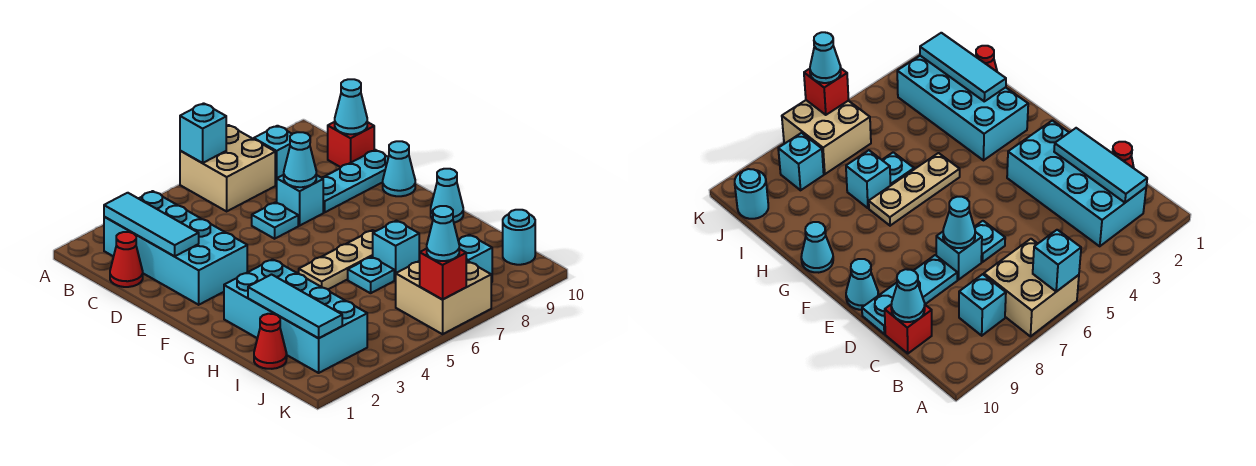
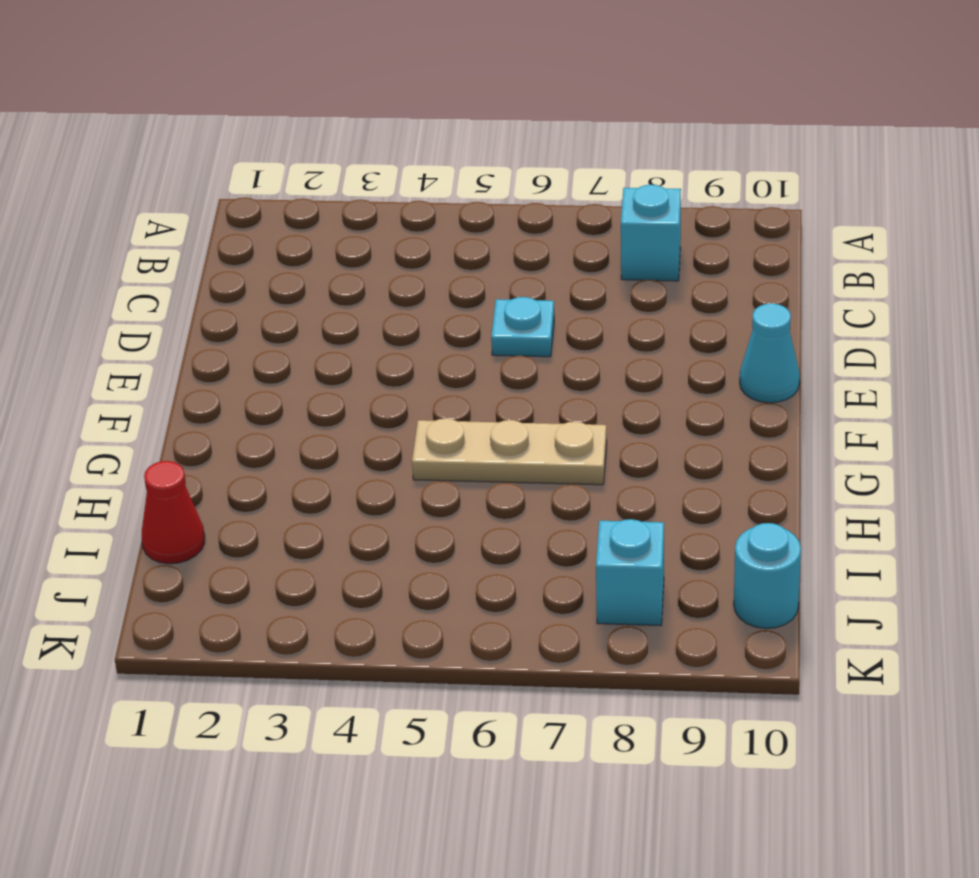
none -> tan 2x2 brick [180,125,275,211]
none -> cyan 2x4 brick [104,191,247,305]
none -> red 1x1 cone [110,232,143,287]

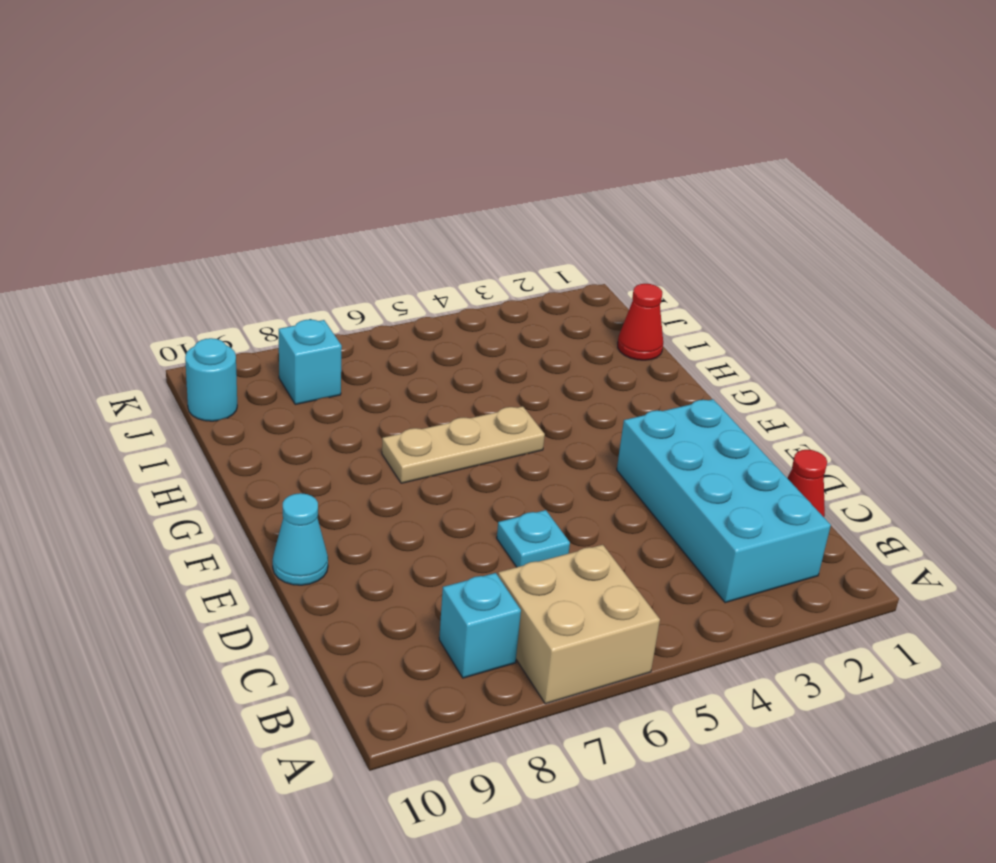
none -> red 1x1 brick [328,122,374,167]
none -> cyan 1x1 brick [277,175,323,226]
none -> cyan 1x3 plate [322,150,388,212]

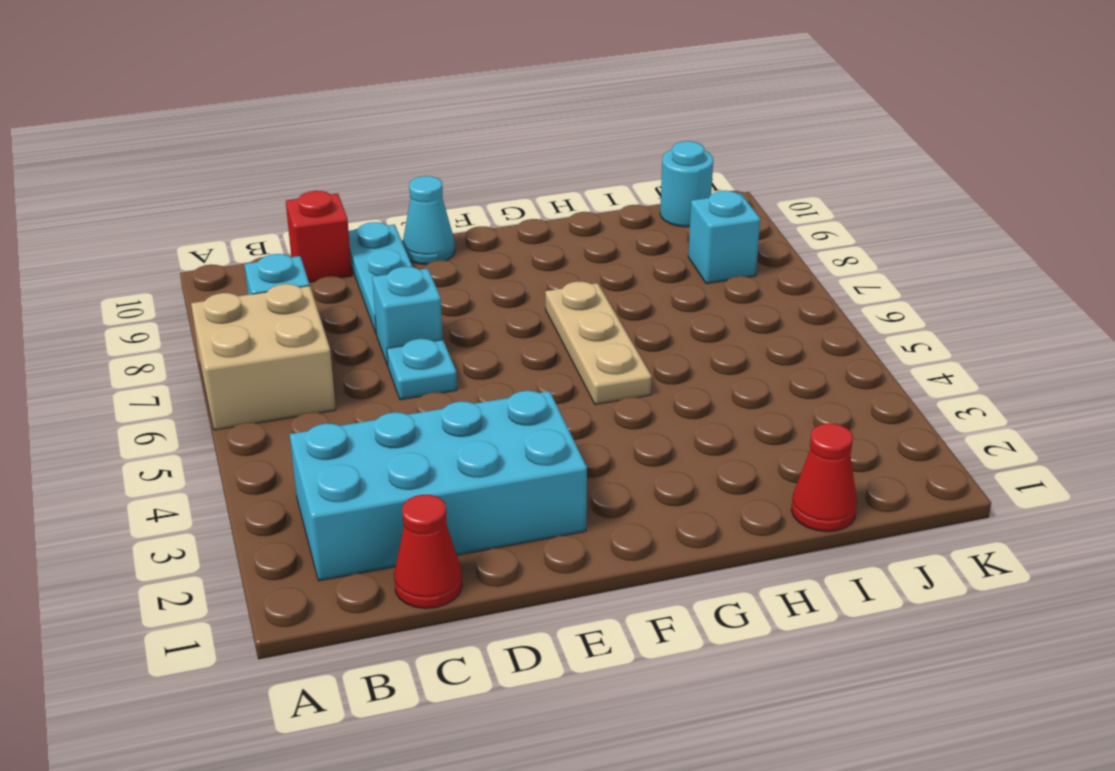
none -> cyan 2x4 brick [224,259,367,373]
none -> cyan 1x1 cone [431,169,463,223]
none -> cyan 1x1 plate [348,257,394,293]

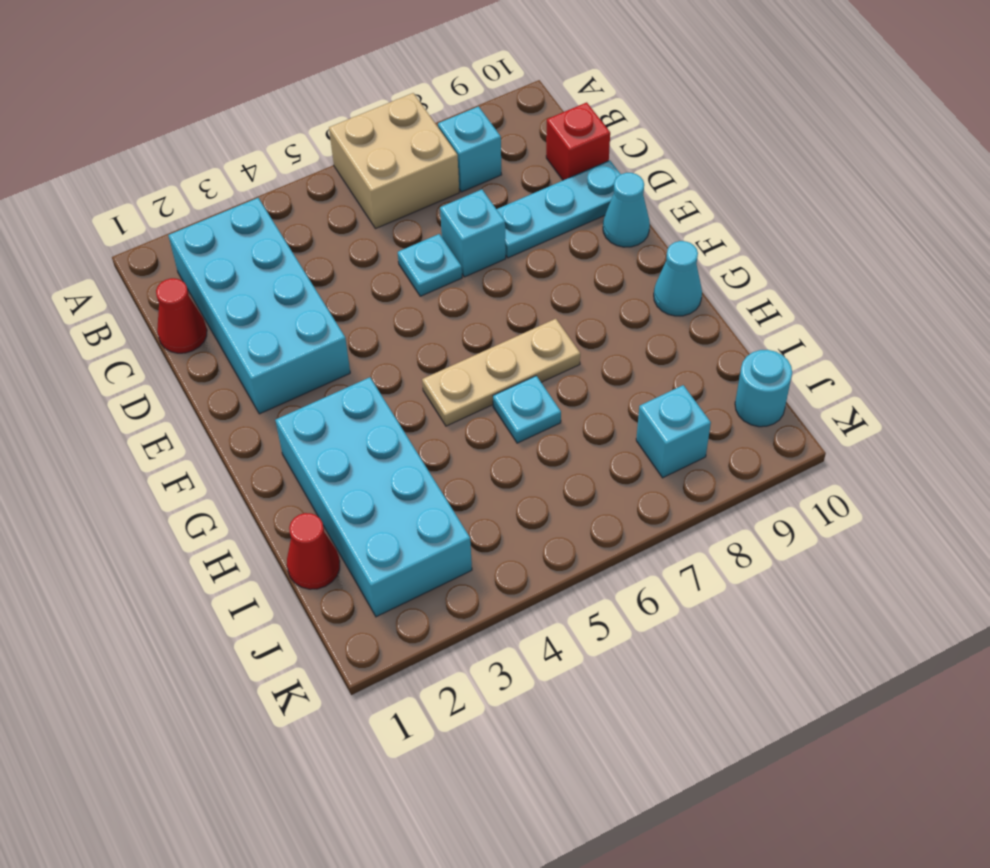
none -> cyan 1x1 brick [373,221,419,280]
none -> tan 2x2 brick [396,260,491,334]
none -> cyan 1x1 brick [180,103,226,163]

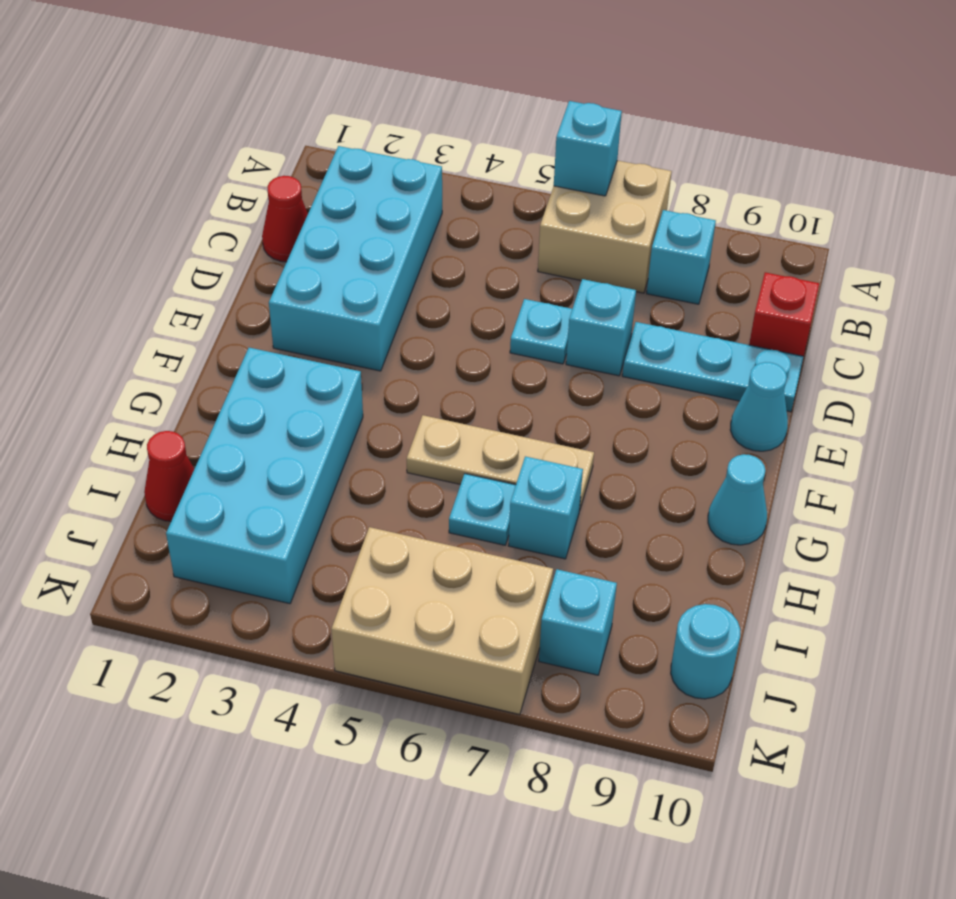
tan 2x3 brick [331,527,553,715] -> tan 2x2 brick [396,260,491,334]
none -> cyan 1x3 tile [104,193,199,256]
none -> cyan 1x1 cone [335,79,367,134]
none -> cyan 1x1 cone [284,132,316,187]

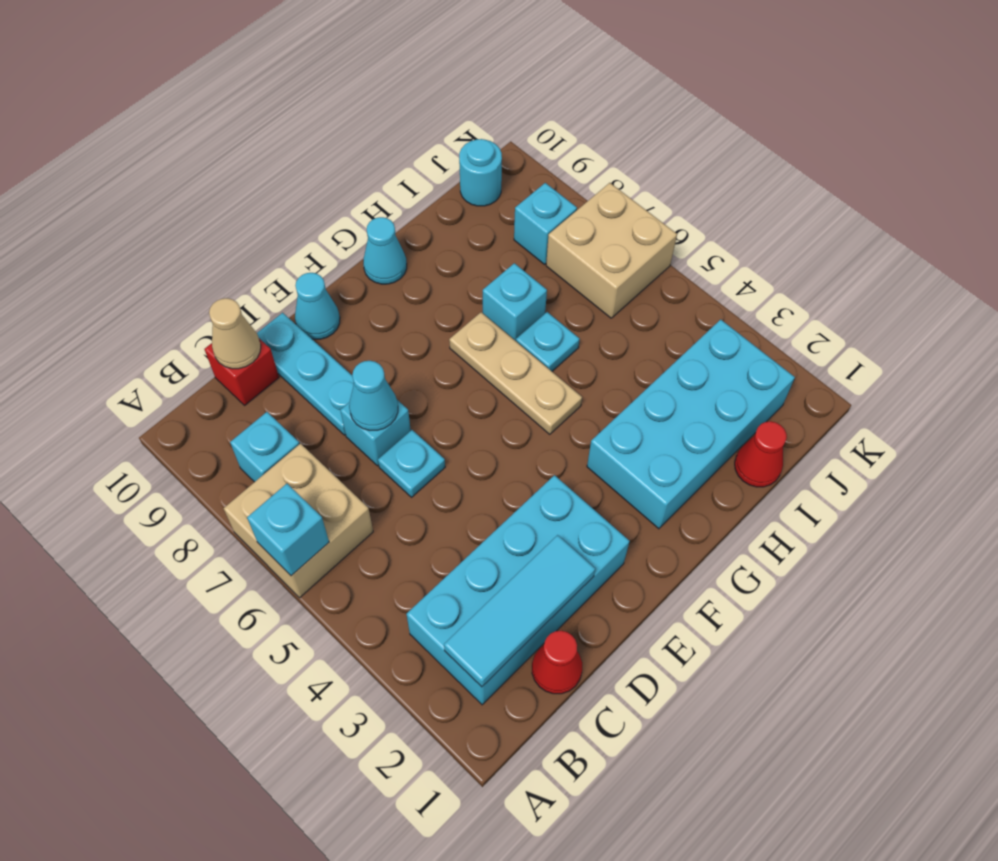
tan 1x1 cone [209,298,261,369] -> cyan 1x1 cone [335,79,367,134]
none -> cyan 1x3 tile [248,275,342,338]
none -> red 1x1 brick [419,249,466,300]
none -> cyan 1x1 cone [427,206,459,261]

